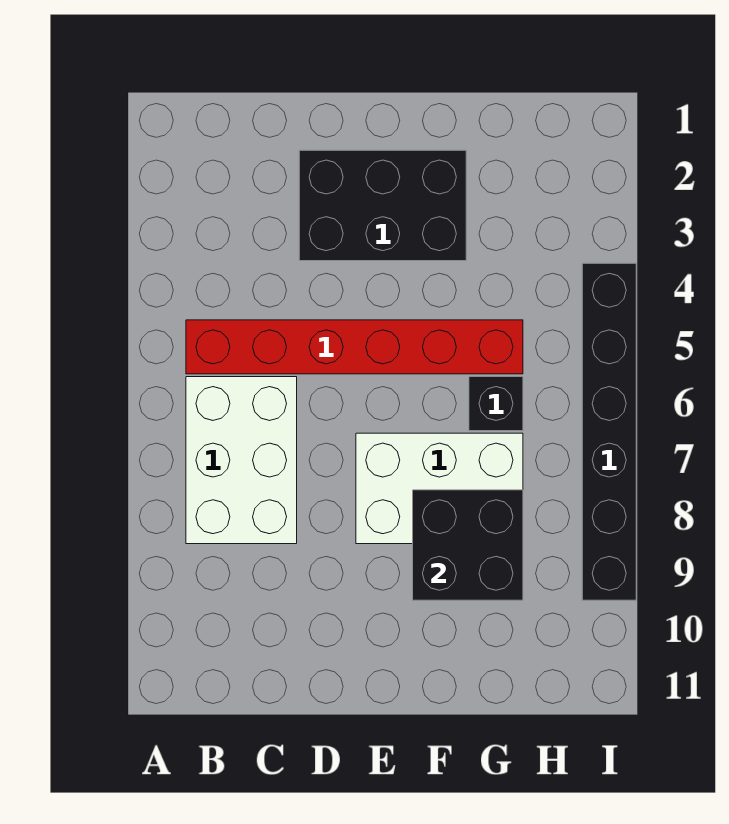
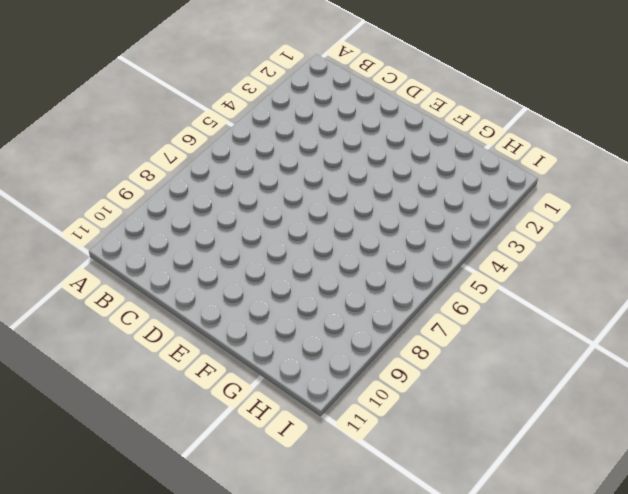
none -> red 1x6 brick [186,320,523,374]
none -> white 2x3 brick [186,377,297,544]

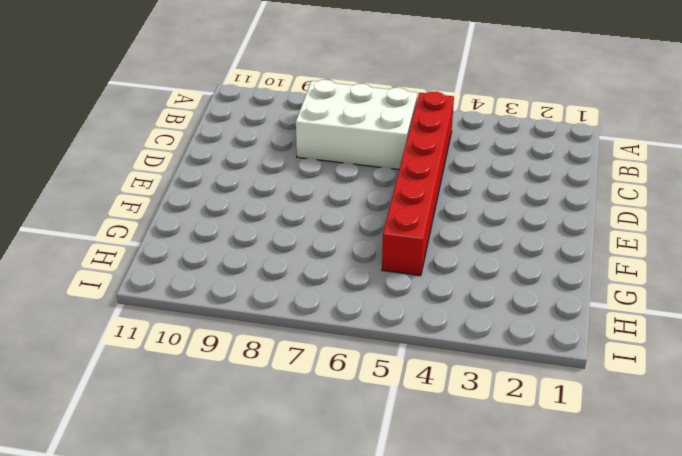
none -> black 2x3 brick [299,150,466,261]
none -> white 2x3 brick [356,433,523,544]

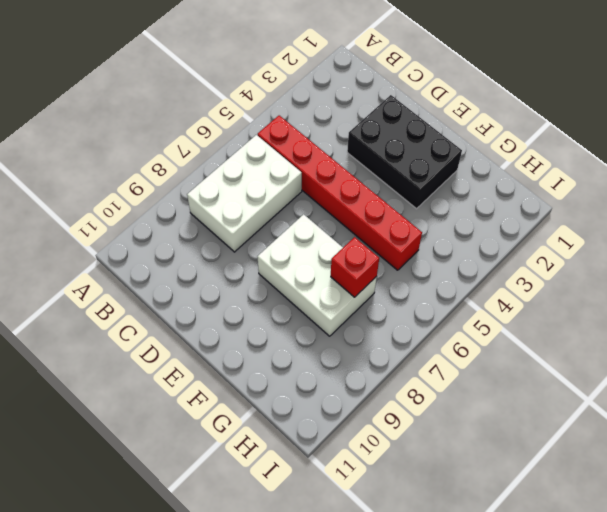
red 1x1 brick [331,237,379,297] -> none
none -> black 1x1 brick [469,377,523,431]
none -> black 1x6 brick [582,263,636,600]

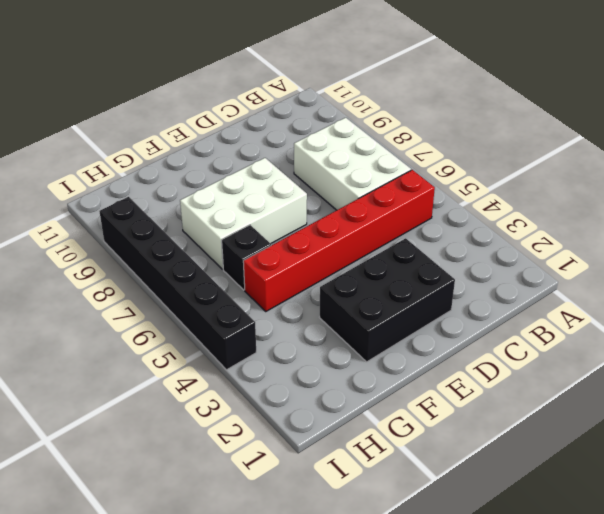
none -> black 2x2 brick [413,490,523,600]

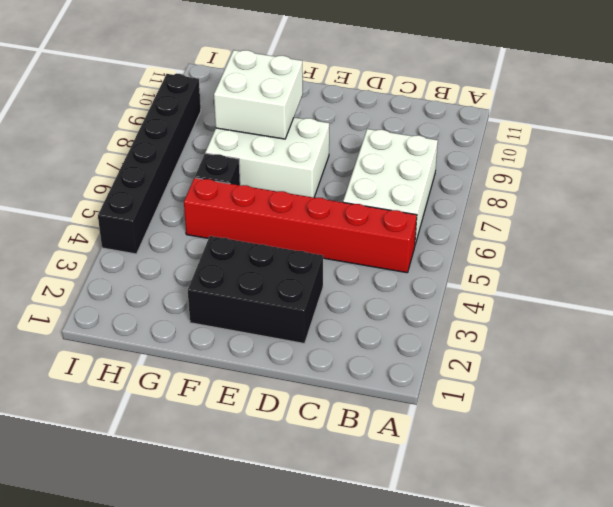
white 2x2 brick [214,50,303,139] -> black 2x2 brick [413,490,523,600]

